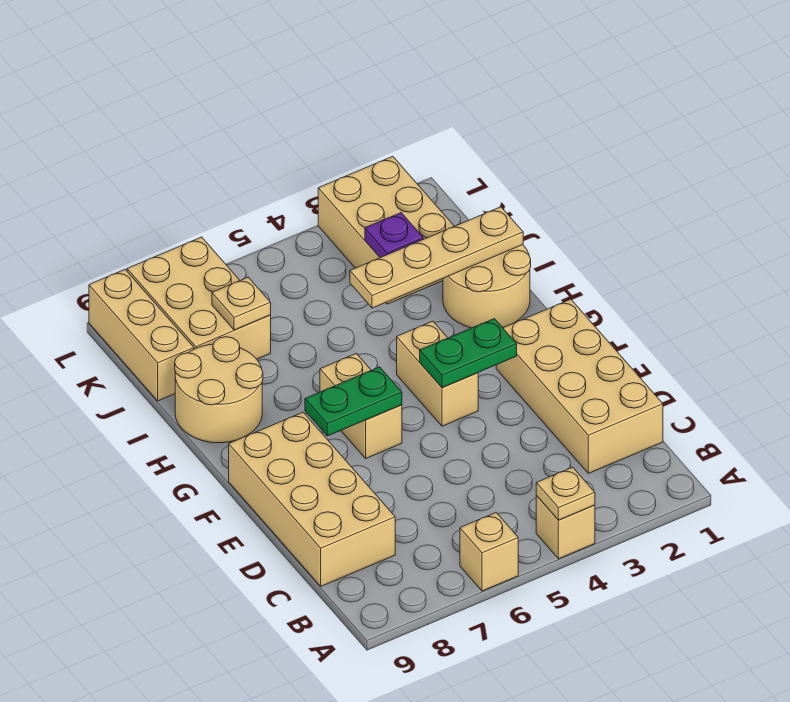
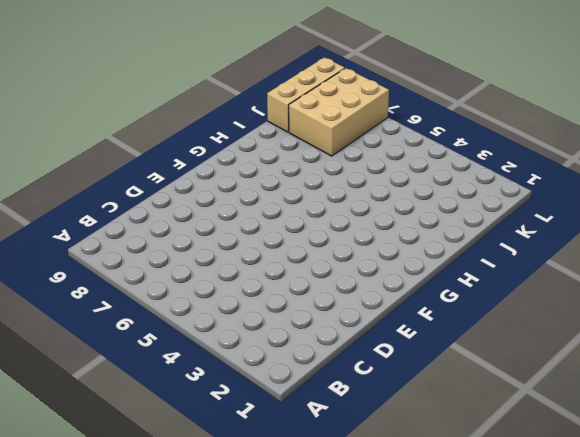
none -> tan 1x1 brick [536,496,595,559]
none -> tan 1x1 brick [460,513,518,591]
none -> tan 2x4 brick [496,299,663,473]

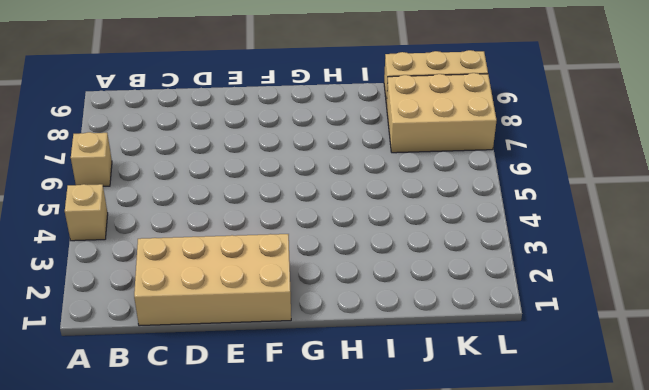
none -> tan 2x4 brick [229,412,395,586]
none -> tan 1x2 brick [397,321,478,426]
none -> tan 1x2 brick [320,353,402,458]

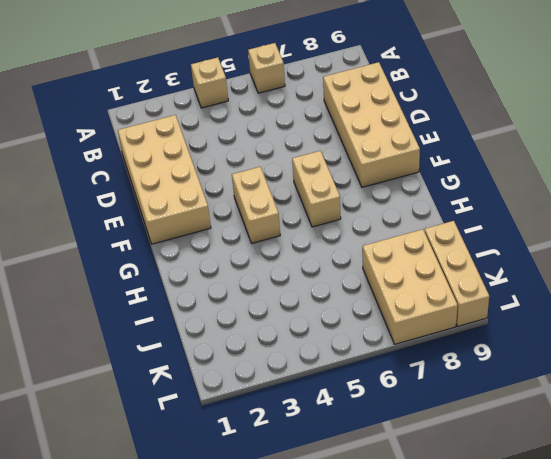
none -> tan 2x2 round brick [443,245,531,328]
none -> tan 2x2 round brick [175,337,263,443]
none -> tan 2x3 brick [318,156,454,304]

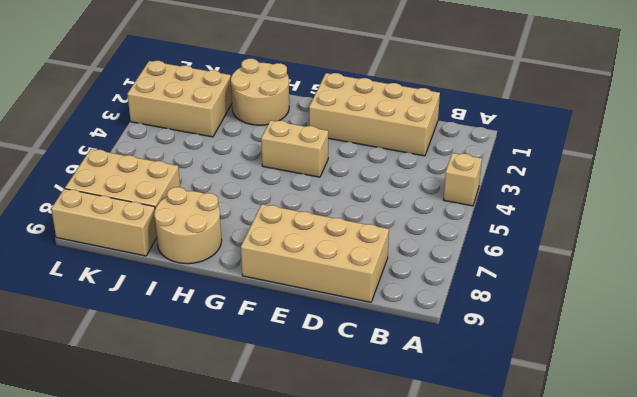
none -> tan 1x1 brick [460,513,518,591]
none -> tan 1x2 brick [320,353,402,458]
none -> tan 1x1 plate [536,467,595,520]

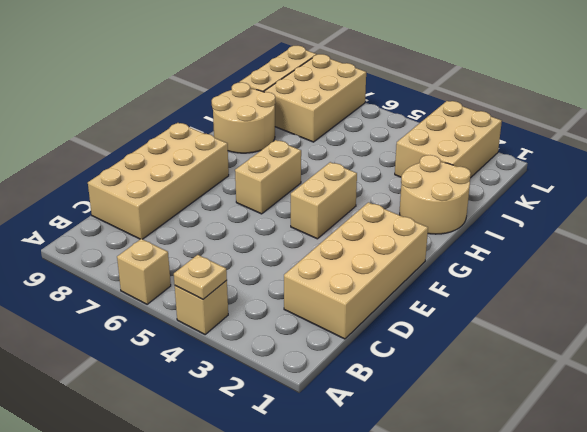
none -> green 1x2 plate [420,319,517,388]
none -> green 1x2 plate [305,367,402,436]
none -> tan 1x4 plate [350,207,523,308]

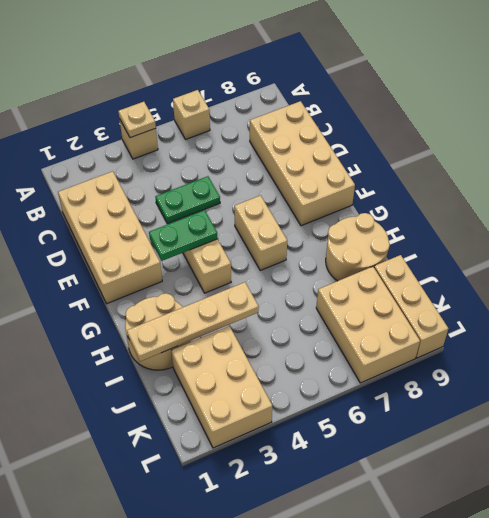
green 1x2 plate [156,176,220,224] -> green 1x2 plate moved to [305,367,402,436]
none -> purple 1x1 plate [365,213,423,258]
none -> tan 1x1 plate [212,277,271,330]

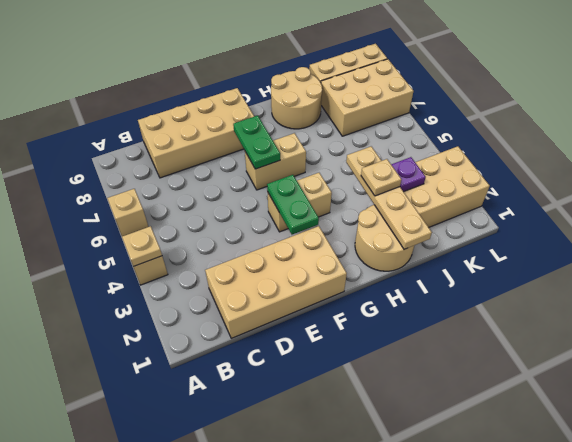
tan 1x1 plate [361,159,401,196] -> tan 1x1 plate moved to [212,277,271,330]

